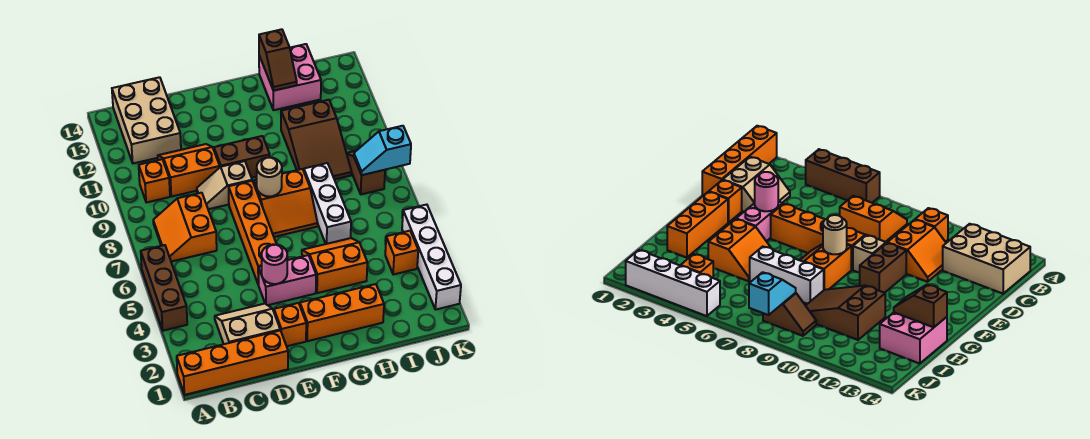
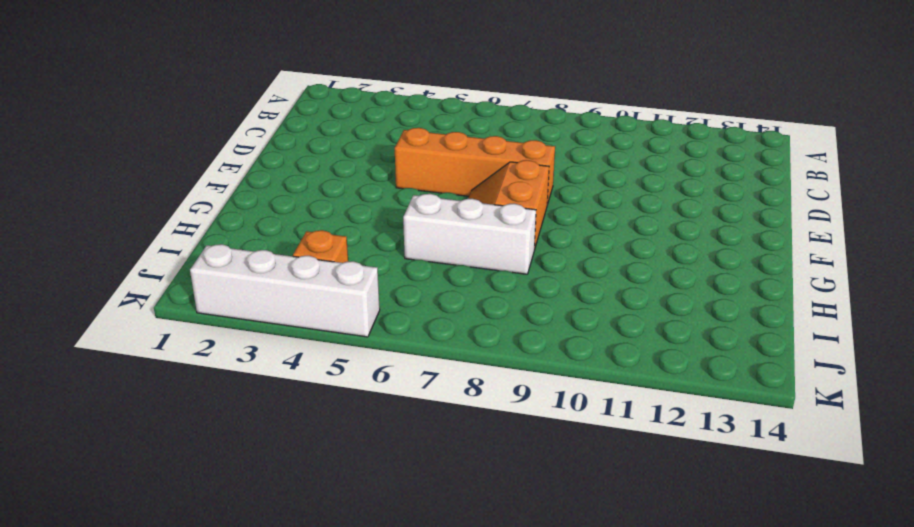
none -> orange 1x4 brick [177,330,288,395]
none -> brown 1x3 brick [141,245,187,331]
none -> orange 2x2 slope [153,193,217,262]

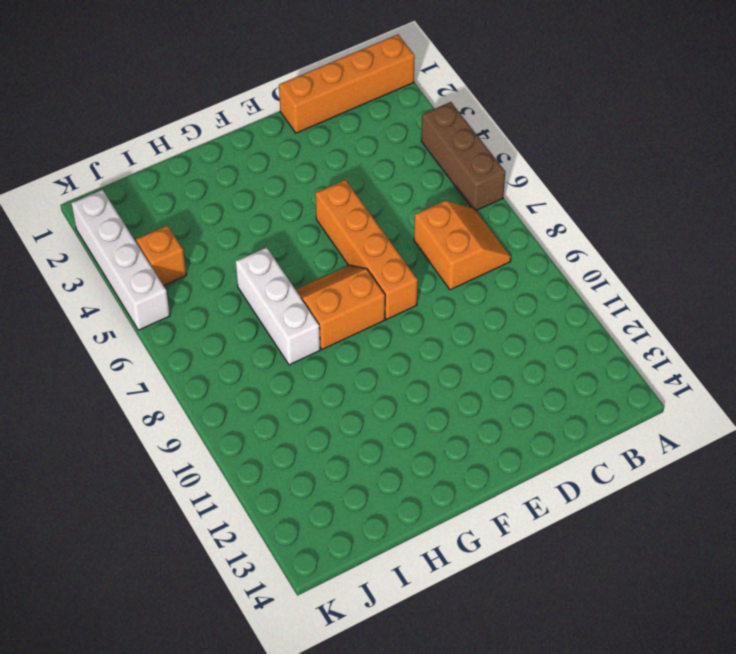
none -> orange 1x1 brick [139,159,170,203]
none -> tan 2x3 brick [112,77,181,163]
none -> tan 2x2 slope [215,304,280,344]

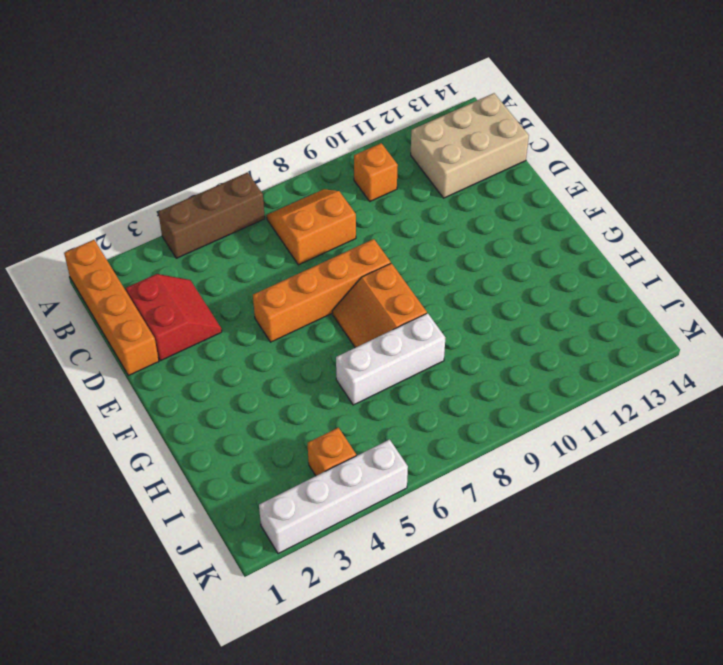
red 2x2 slope [126,274,222,361] -> tan 2x2 slope [215,304,280,344]
none -> orange 2x2 slope [158,144,220,197]
none -> tan 1x2 slope [197,161,252,209]
none -> orange 1x1 brick [274,303,306,346]

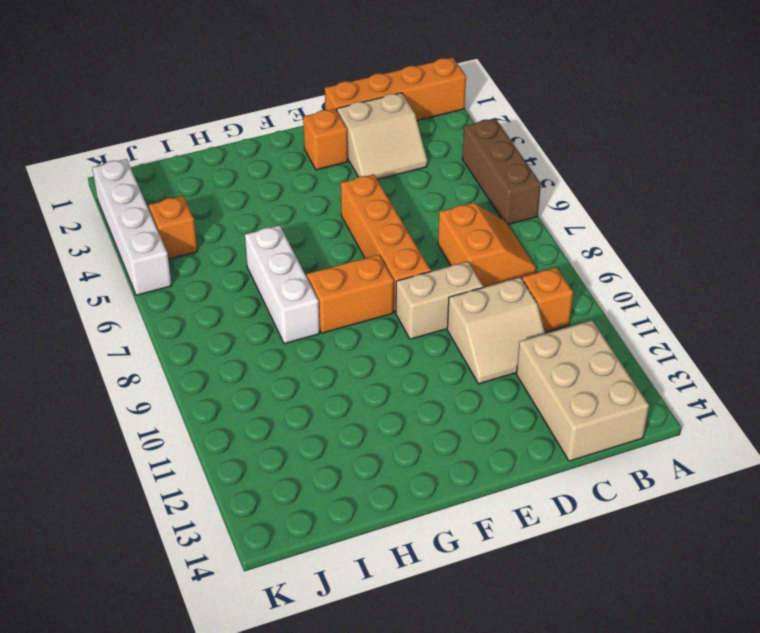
tan 2x2 slope [447,277,545,384] -> orange 2x2 slope [158,144,220,197]
tan 1x2 brick [396,262,483,339] -> tan 1x2 slope [197,161,252,209]
none -> pink 1x2 brick [258,255,316,305]
none -> brown 1x2 brick [214,136,270,178]
none -> orange 1x3 brick [300,284,384,341]

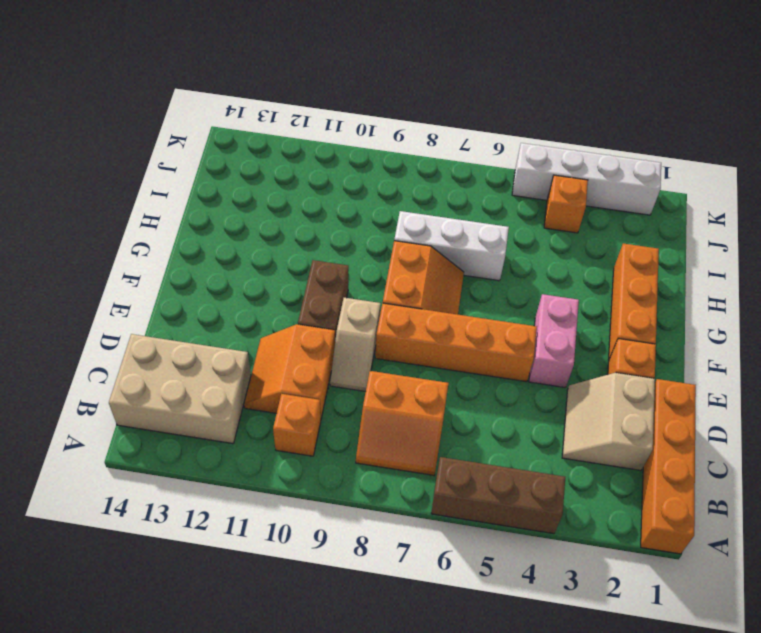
none -> orange 2x2 slope [302,238,367,293]
none -> brown 2x3 slope [281,100,352,179]
none -> pink 2x2 brick [259,44,321,110]

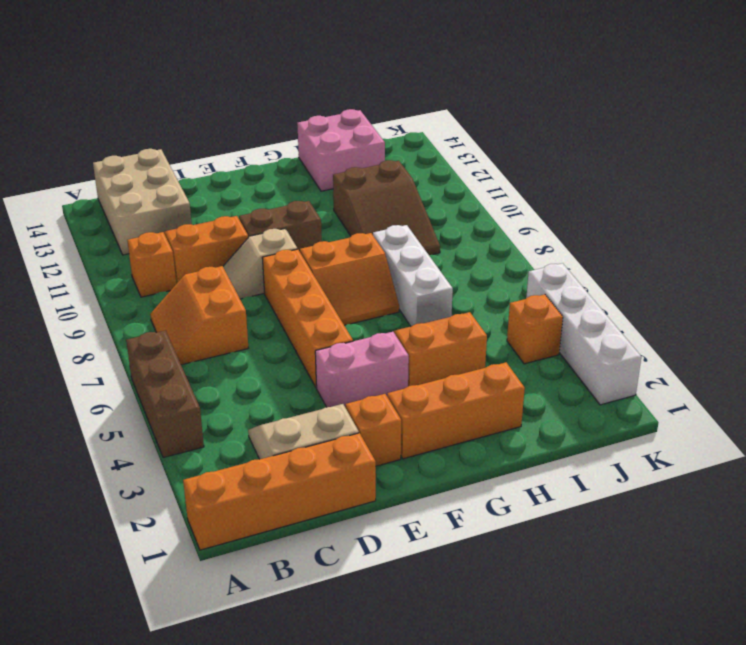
none -> brown 1x2 slope [347,151,385,194]
none -> pink 1x1 round brick [262,244,287,284]
none -> tan 1x1 round brick [257,157,282,197]

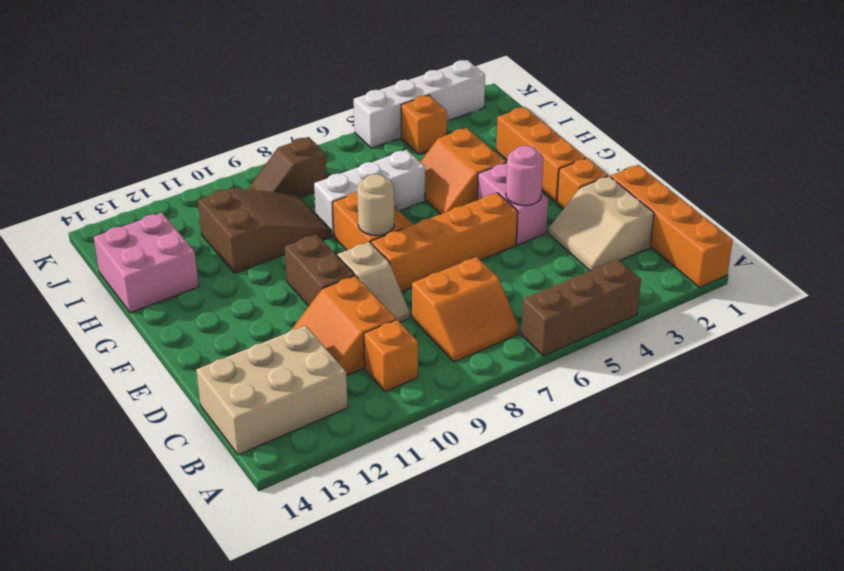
none -> brown 1x2 slope [259,29,297,91]
none -> cyan 1x2 slope [354,126,411,175]

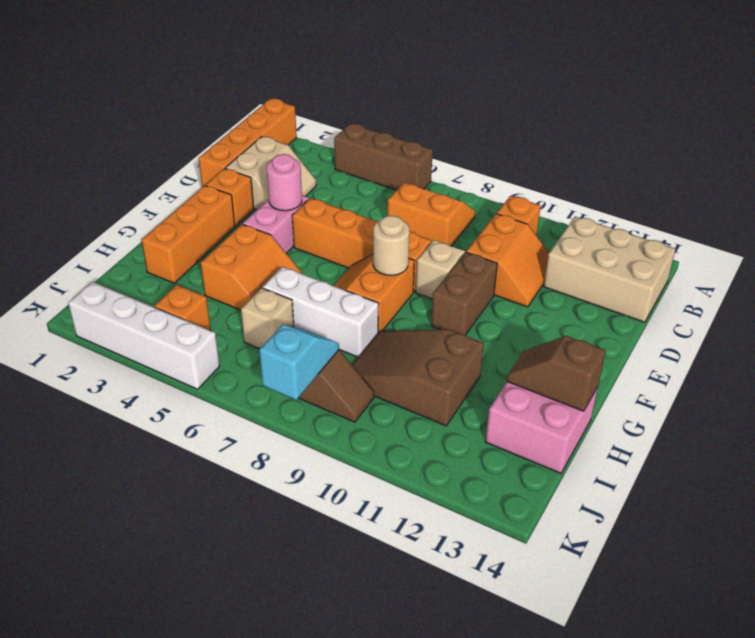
tan 1x1 brick [241,288,294,349] -> none

